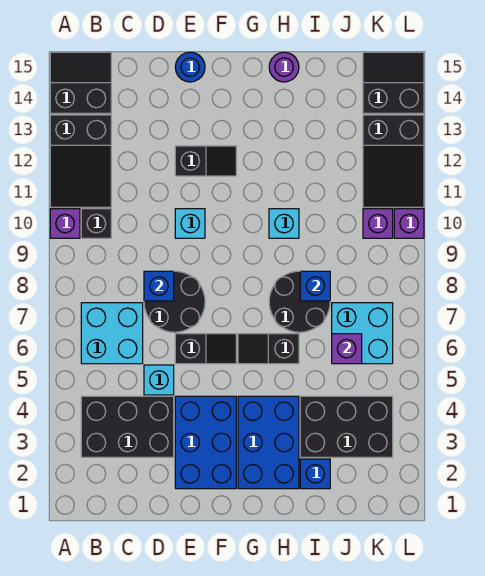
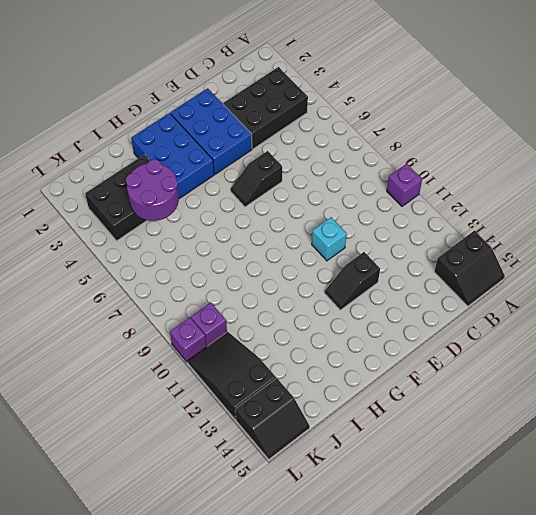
purple 2x2 round brick [126,159,179,221] -> none
none -> black 2x3 slope [50,115,111,207]
none -> cyan 2x2 brick [81,303,143,364]
none -> black 1x1 brick [81,209,111,238]

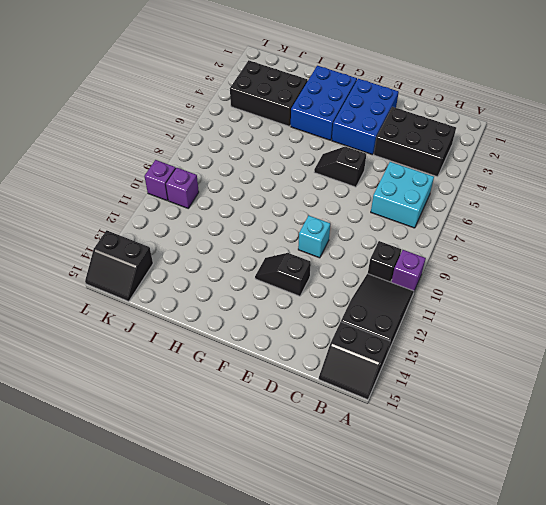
none -> cyan 1x1 brick [144,365,174,395]
none -> black 2x2 round brick [144,271,205,332]
none -> blue 1x1 round brick [175,52,205,82]

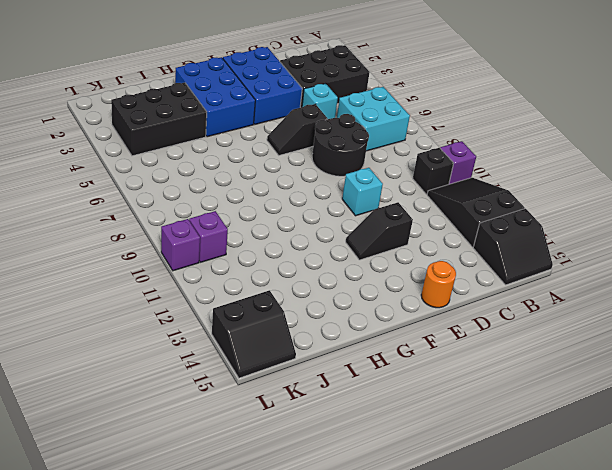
orange 1x1 round brick [421,261,456,308] -> blue 1x1 round brick [175,52,205,82]
none -> black 1x2 slope [238,334,299,364]
none -> black 2x2 round brick [269,271,330,332]
none -> cyan 1x1 brick [269,209,299,238]

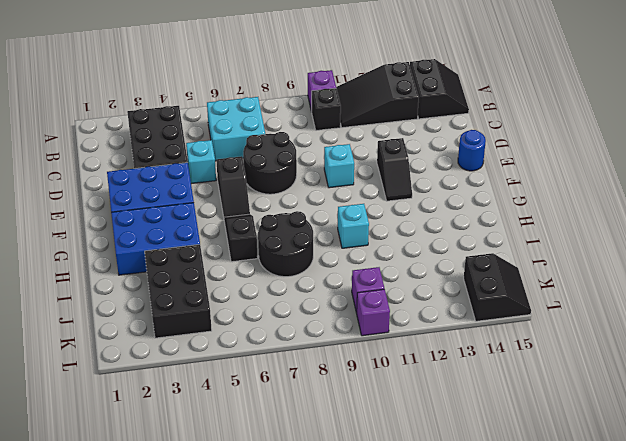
none -> purple 1x1 round brick [269,52,299,82]
none -> blue 1x1 brick [300,459,330,489]
none -> cyan 2x2 brick [332,303,393,364]

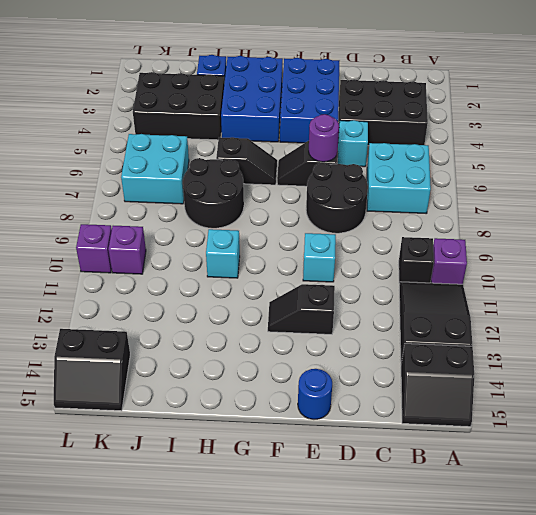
purple 1x1 round brick [309,114,339,162] -> purple 1x1 round brick moved to [269,52,299,82]
none -> black 2x3 slope [363,115,424,207]
none -> blue 1x1 brick [144,271,174,301]
none -> blue 1x1 brick [300,271,330,301]

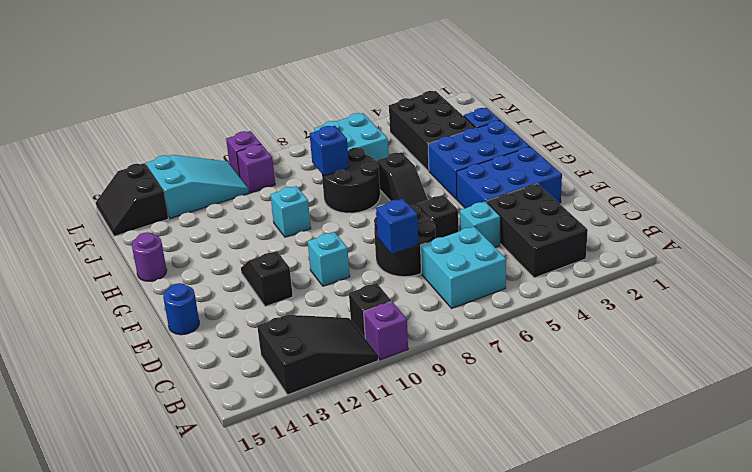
cyan 2x3 slope [146,155,249,219] -> black 2x3 slope [363,115,424,207]
none -> black 2x2 slope [50,52,111,113]
none -> purple 1x1 brick [332,334,362,364]

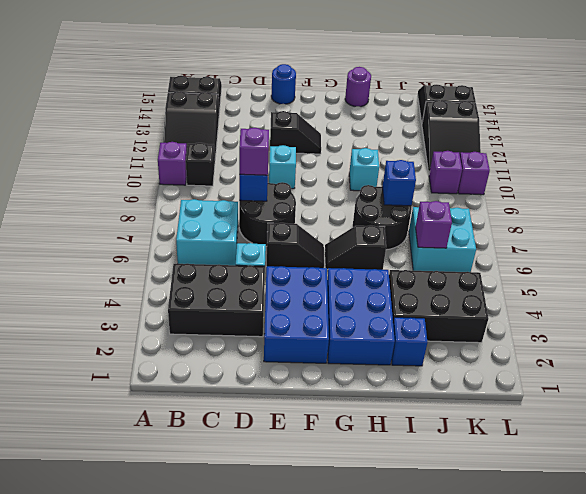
purple 1x1 brick [239,128,269,175] -> none

